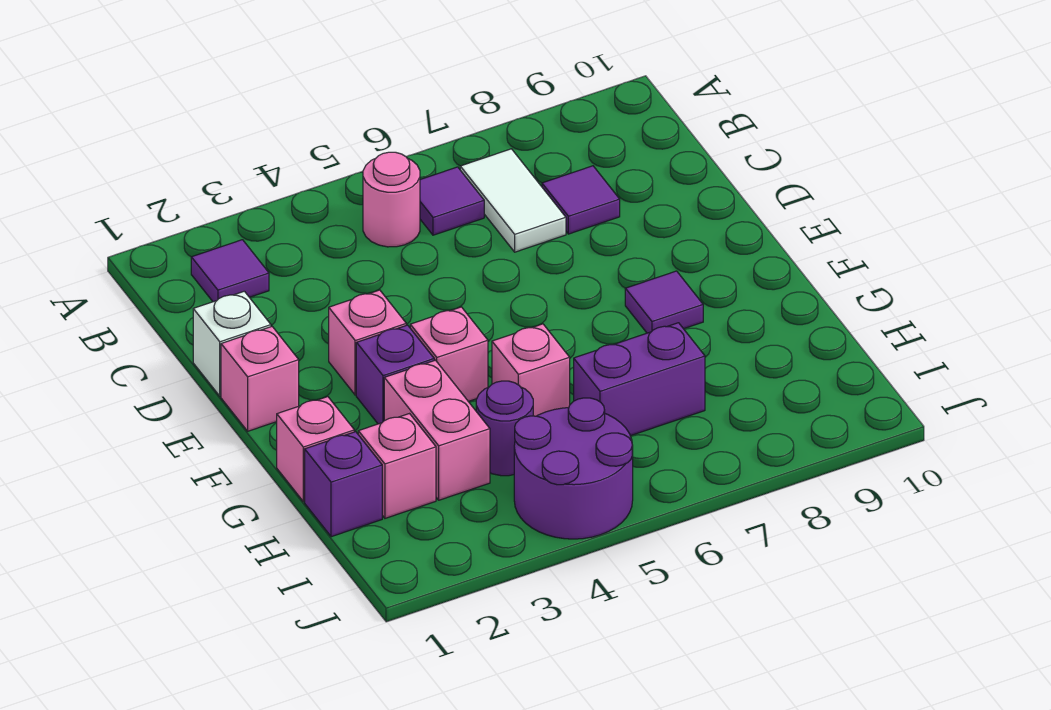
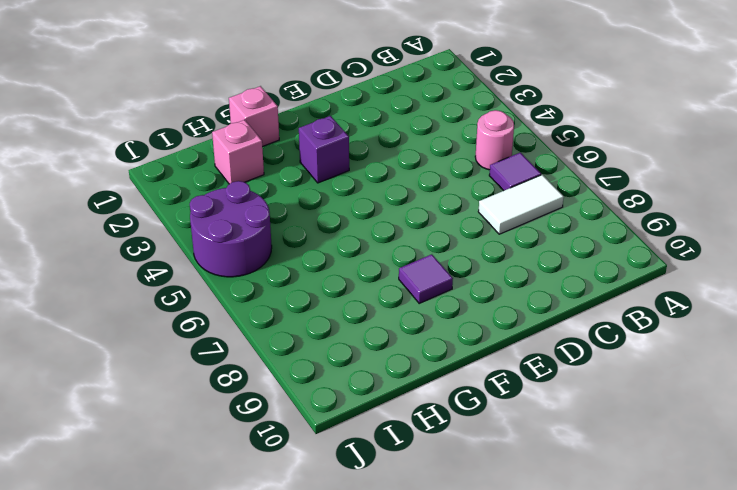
none -> purple 1x1 tile [191,240,269,302]
none -> purple 1x1 tile [542,166,620,234]
none -> white 1x1 brick [193,291,271,396]

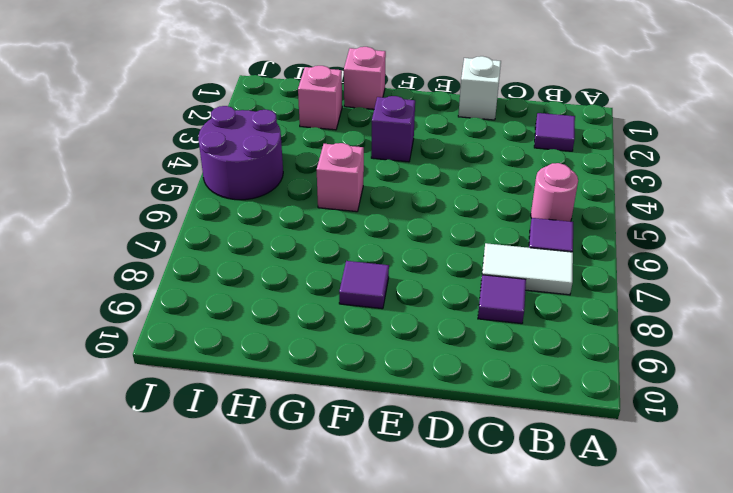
none -> pink 1x1 brick [221,327,299,431]
none -> pink 1x1 brick [329,290,406,395]
none -> pink 1x1 brick [410,307,488,401]

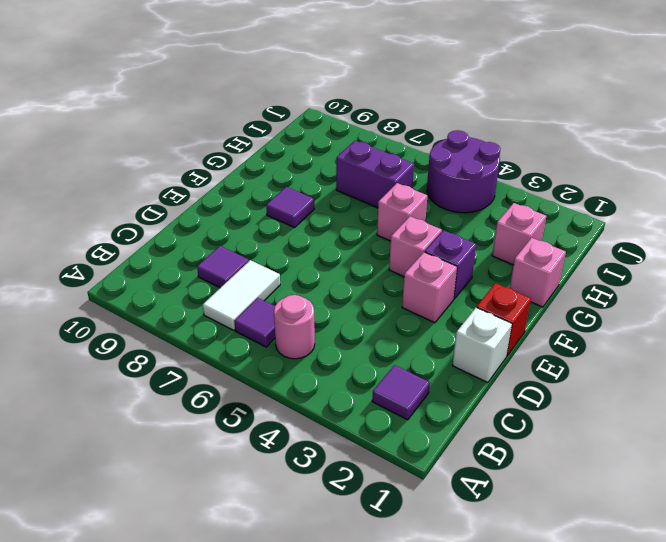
red 1x1 brick [477,283,531,356] -> pink 1x1 brick [221,327,299,431]
none -> pink 1x2 brick [384,360,490,500]
none -> purple 1x1 brick [305,432,382,537]
none -> purple 1x1 round brick [476,381,533,476]

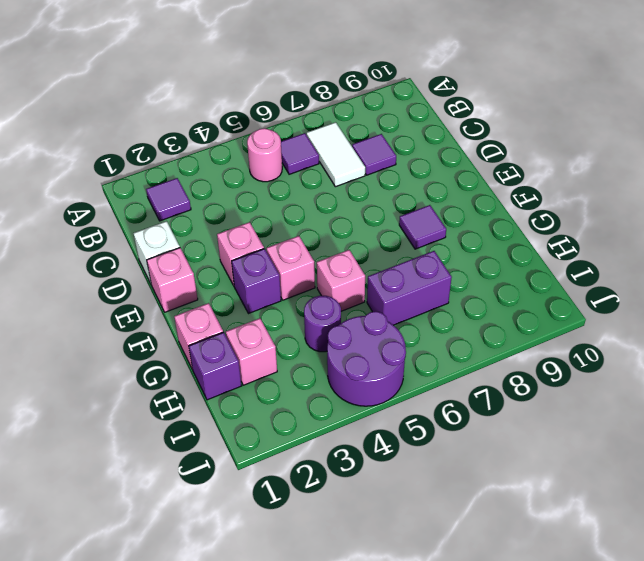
none -> pink 1x2 brick [384,360,490,500]

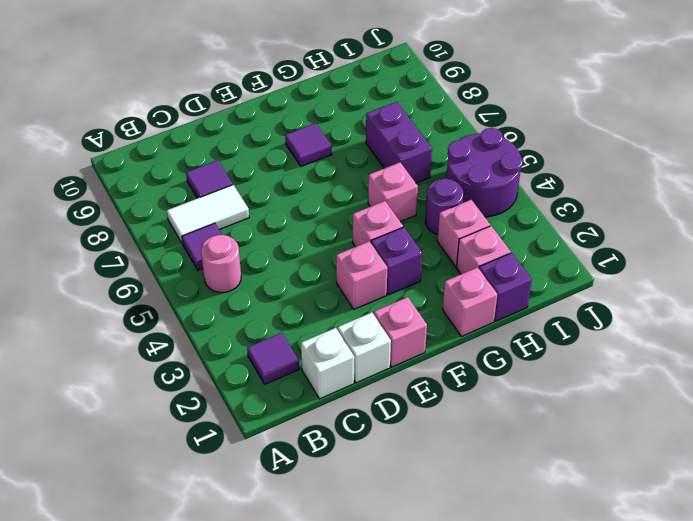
white 1x1 brick [301,328,354,399] -> none
pink 1x1 brick [437,200,490,266] -> pink 1x2 brick [384,360,490,500]

